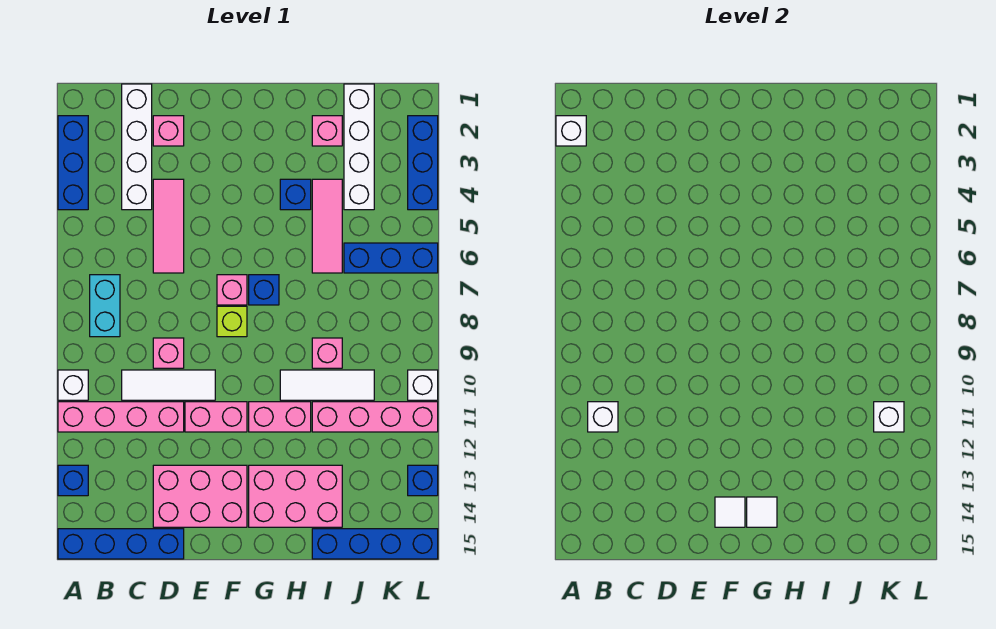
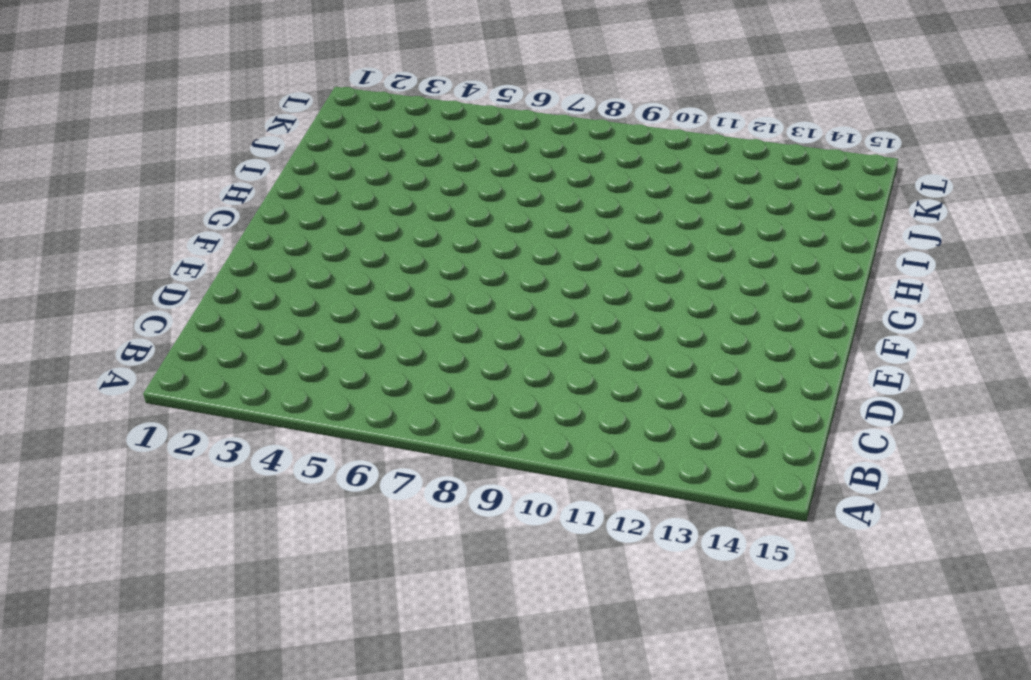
none -> blue 1x3 brick [58,116,88,210]
none -> white 1x1 brick [58,370,88,400]
none -> pink 1x4 brick [58,402,184,432]
none -> blue 1x1 brick [58,465,88,496]

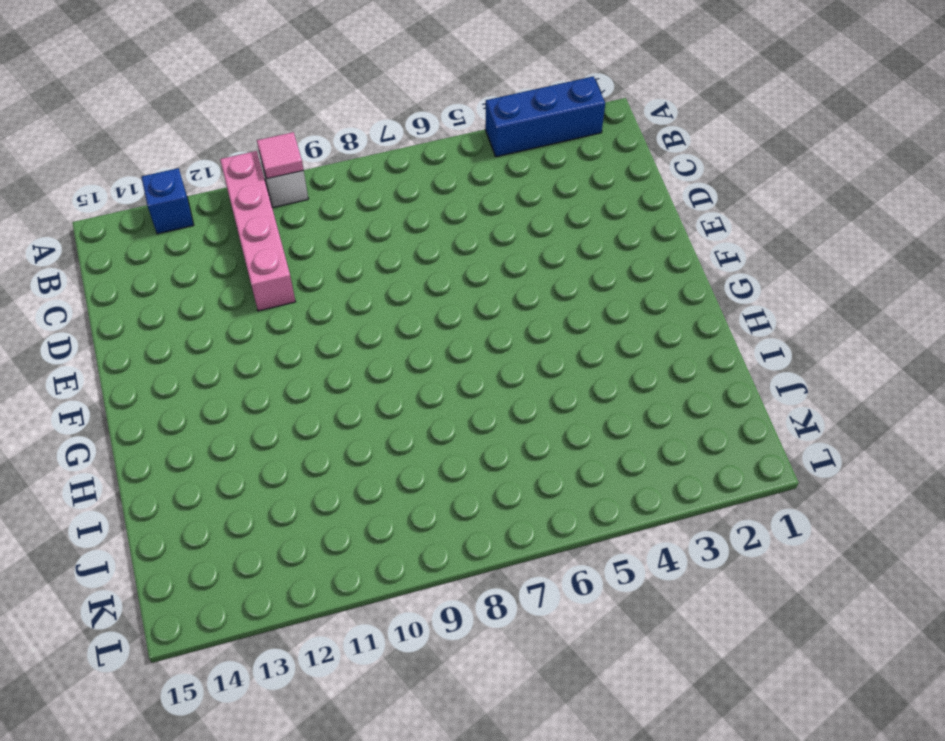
pink 1x1 tile [257,132,303,179] -> none
none -> blue 1x4 brick [58,529,184,559]
none -> cyan 1x2 brick [90,275,120,337]
none -> white 1x4 brick [122,84,152,210]
none -> white 1x3 tile [122,370,215,400]

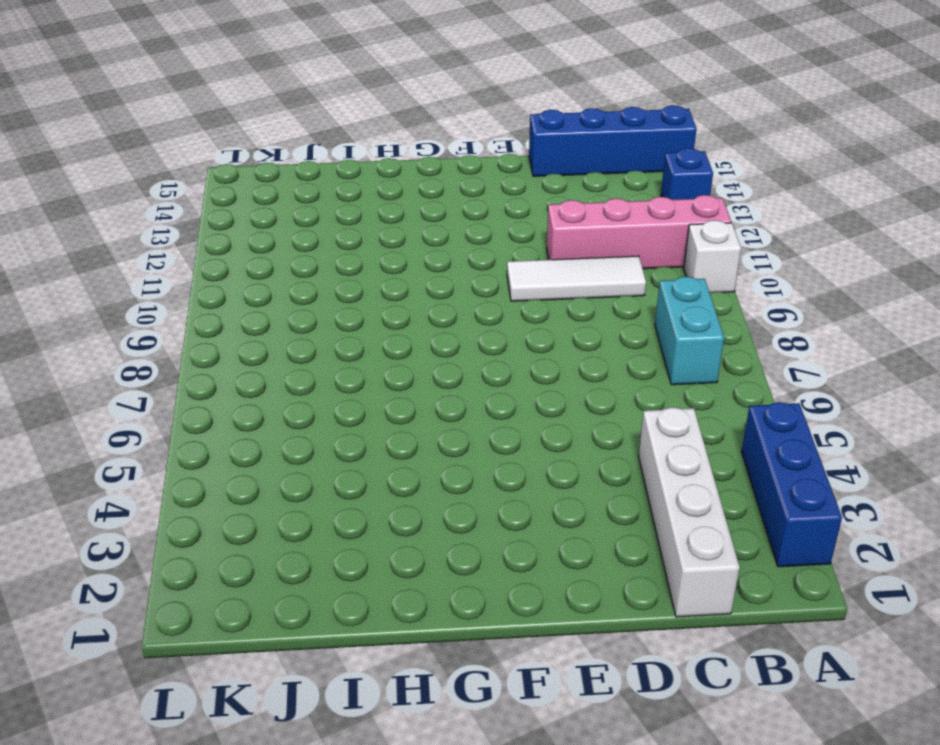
none -> pink 1x1 brick [153,116,184,146]
none -> pink 1x3 tile [153,179,184,273]
none -> pink 1x1 brick [153,338,184,368]
none -> pink 2x3 brick [153,465,247,527]

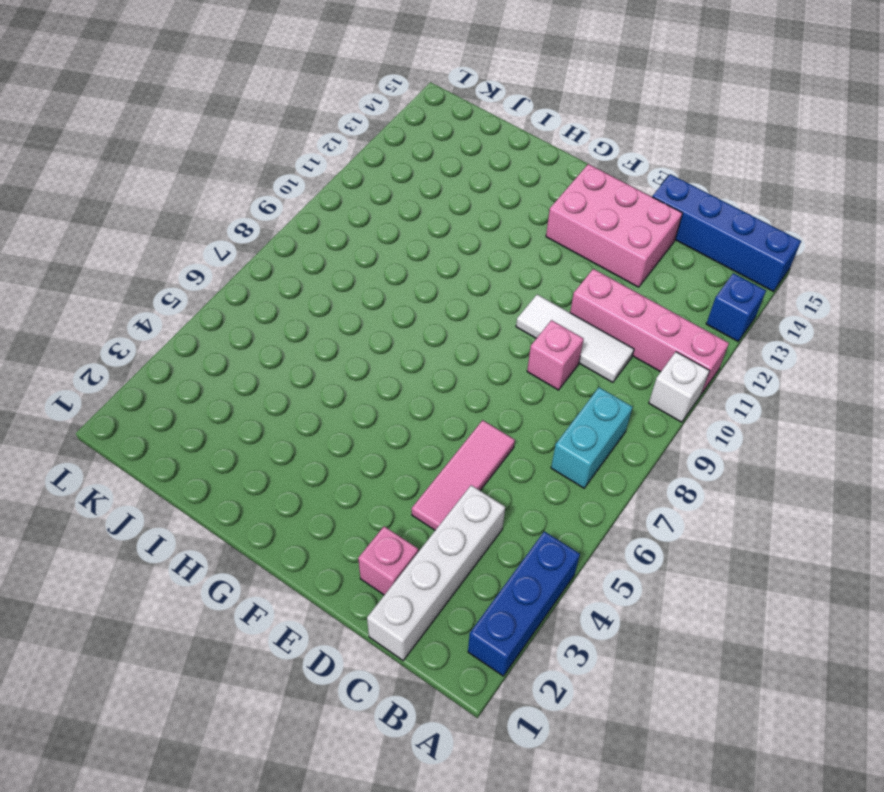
none -> pink 1x2 brick [185,402,247,432]
none -> pink 1x1 brick [217,275,247,305]
none -> lime 1x1 brick [217,306,247,337]
none -> blue 1x1 brick [249,275,279,305]

